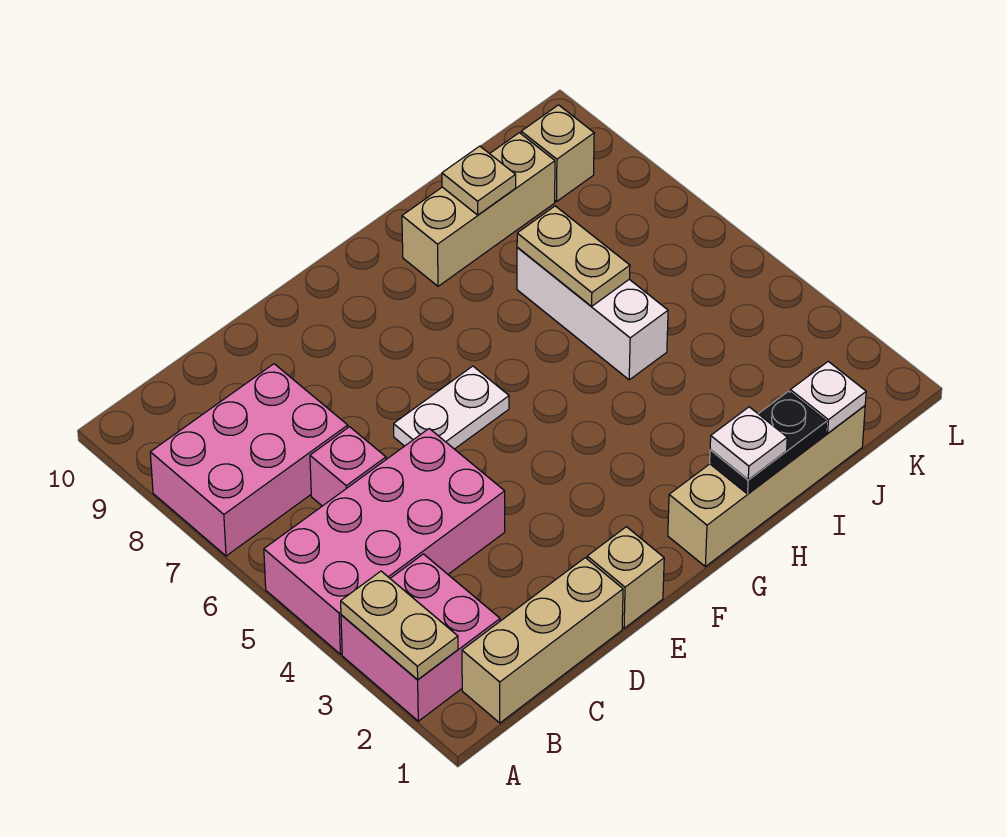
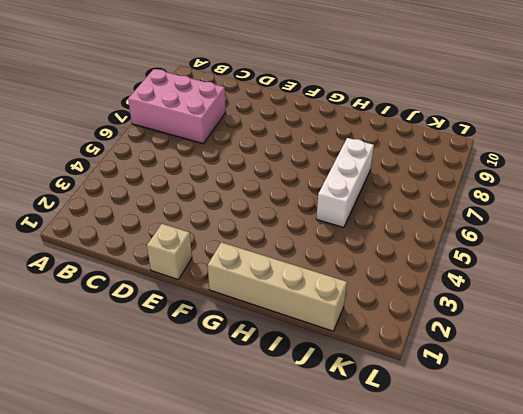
none -> pink 2x2 brick [341,554,500,721]
none -> pink 2x4 brick [264,429,505,654]
none -> tan 1x3 brick [462,558,623,723]

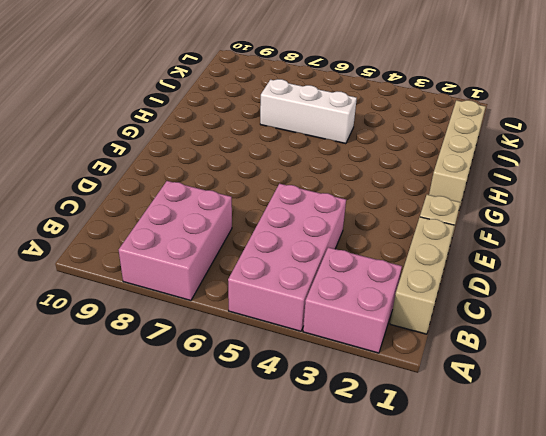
none -> pink 1x1 brick [310,427,386,506]
none -> white 1x2 plate [394,366,509,449]
none -> tan 1x3 brick [402,133,555,286]

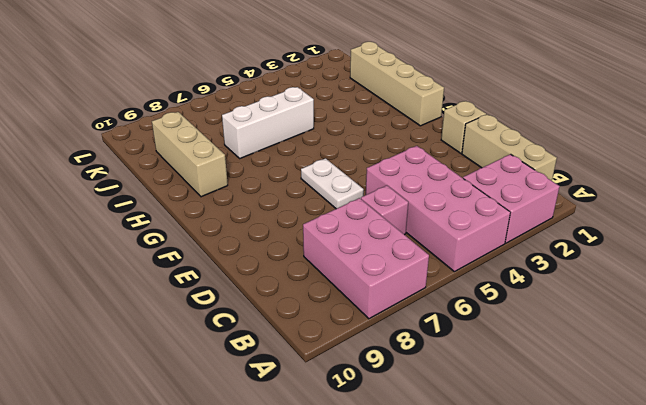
none -> tan 1x1 brick [521,105,594,202]
none -> tan 1x2 plate [341,571,458,680]
none -> black 1x2 plate [710,391,826,494]

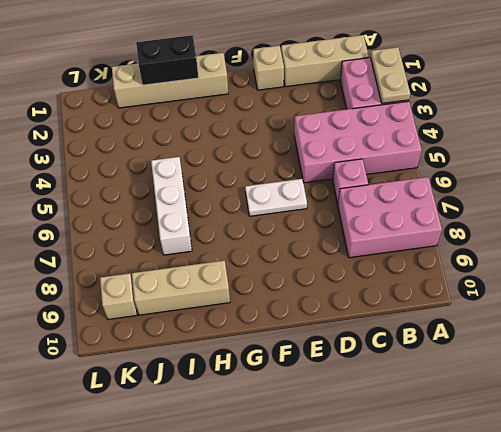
black 1x2 brick [136,35,199,85] -> black 1x2 plate [710,391,826,494]
none -> tan 1x2 plate [517,206,630,307]
none -> tan 1x1 plate [442,146,516,215]
none -> white 1x1 plate [790,362,866,433]

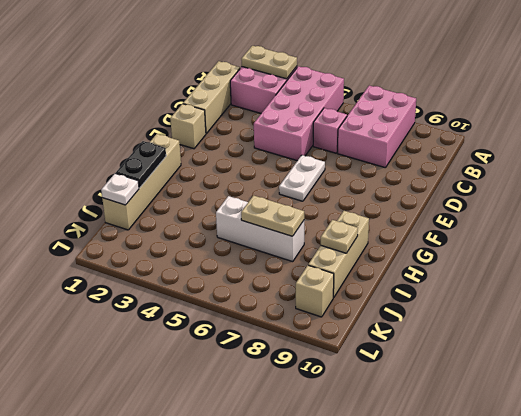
none -> white 1x1 plate [710,407,787,480]

